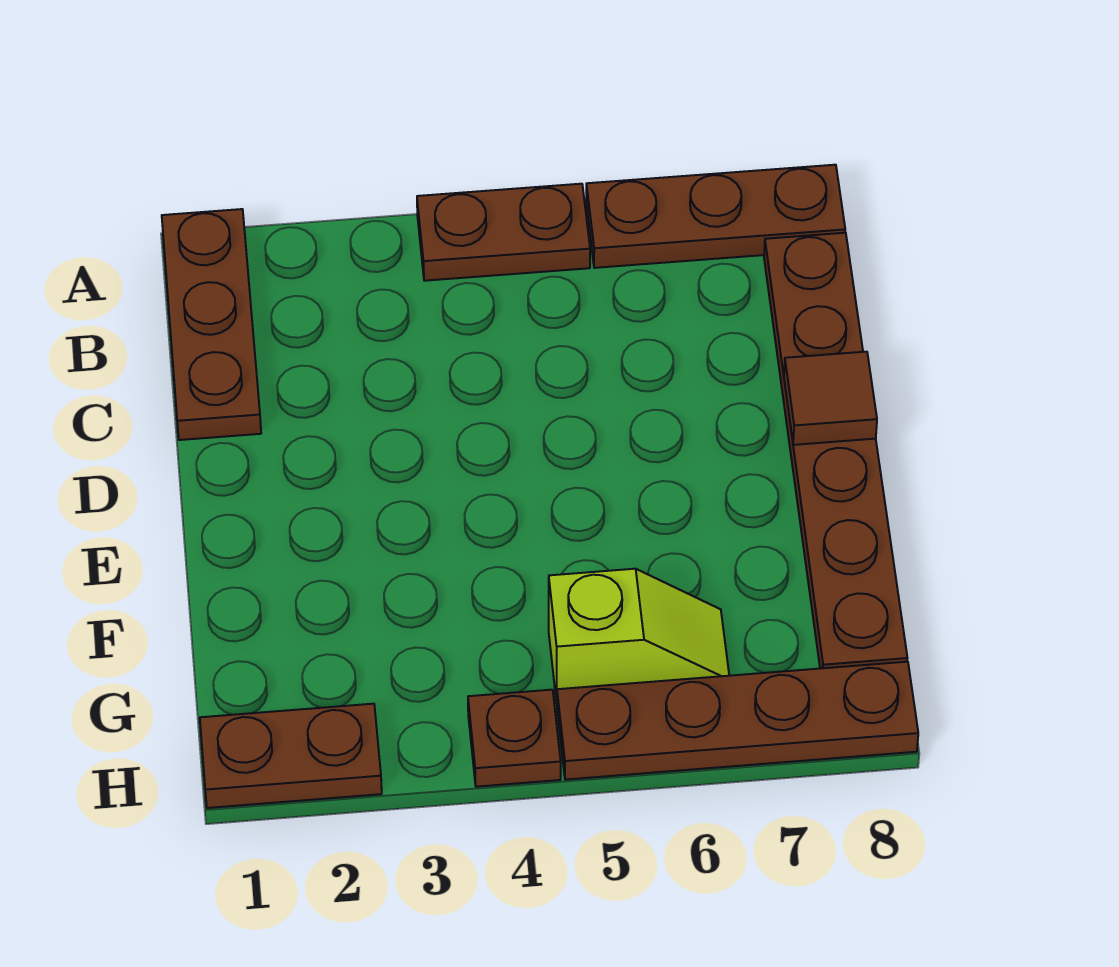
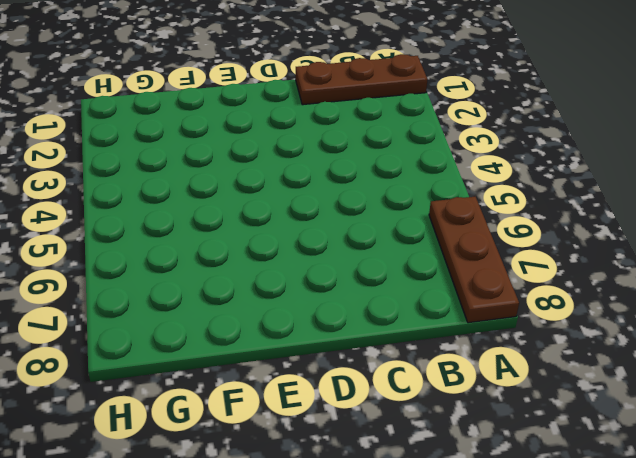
none -> brown 1x2 plate [417,184,590,281]
none -> brown 1x6 plate [764,233,907,669]

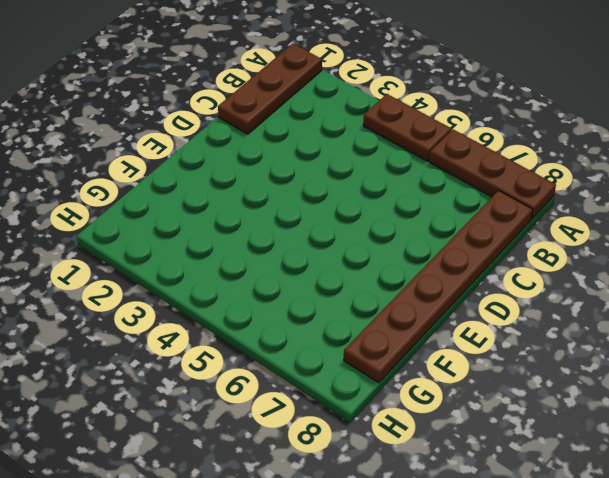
none -> lime 1x2 slope [549,569,729,703]
none -> brown 1x2 plate [200,704,382,808]

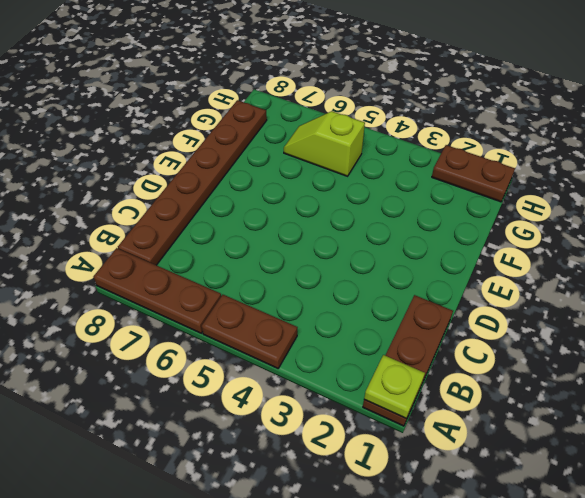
lime 1x1 plate [364,355,425,418] -> none
none -> brown 1x1 plate [468,690,561,787]
none -> brown 1x4 plate [557,662,918,780]

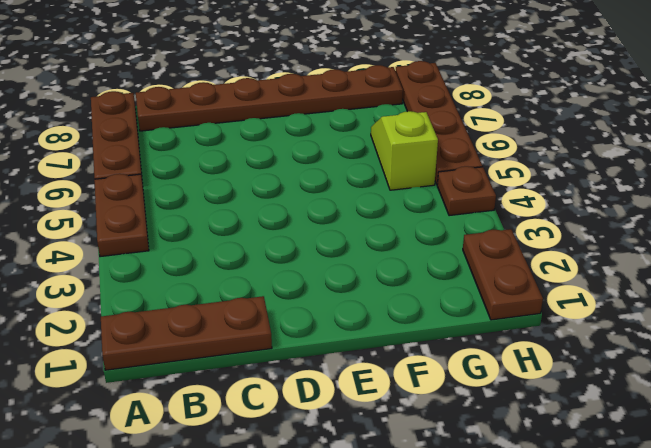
none -> brown 1x1 tile [784,352,877,445]

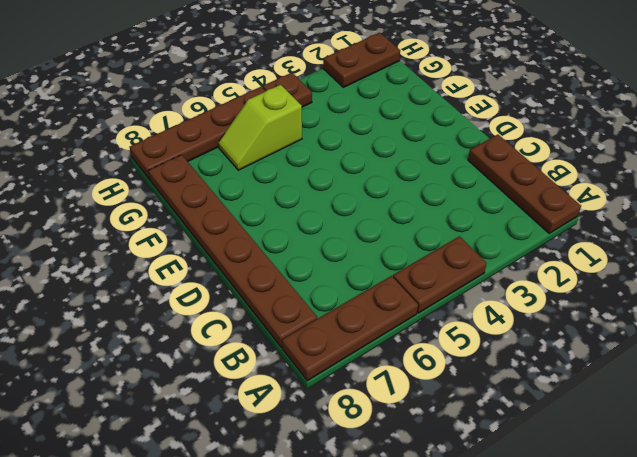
none -> brown 1x1 tile [784,352,877,445]

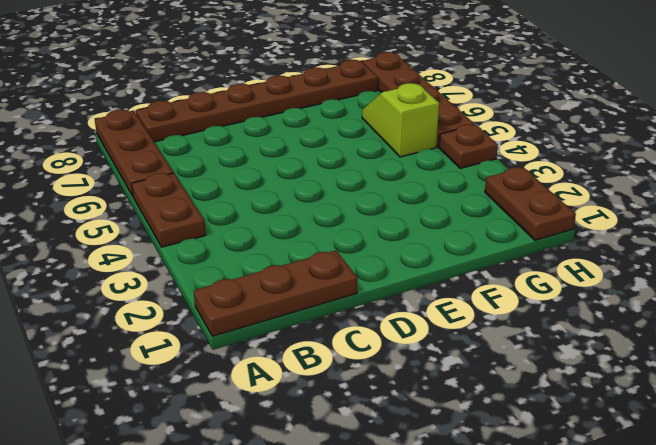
none -> brown 1x1 tile [784,352,877,445]

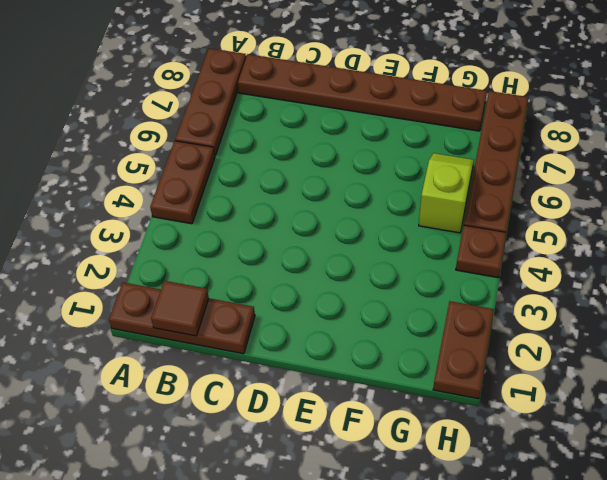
brown 1x1 tile [151,281,209,336] -> brown 1x1 tile moved to [784,352,877,445]

